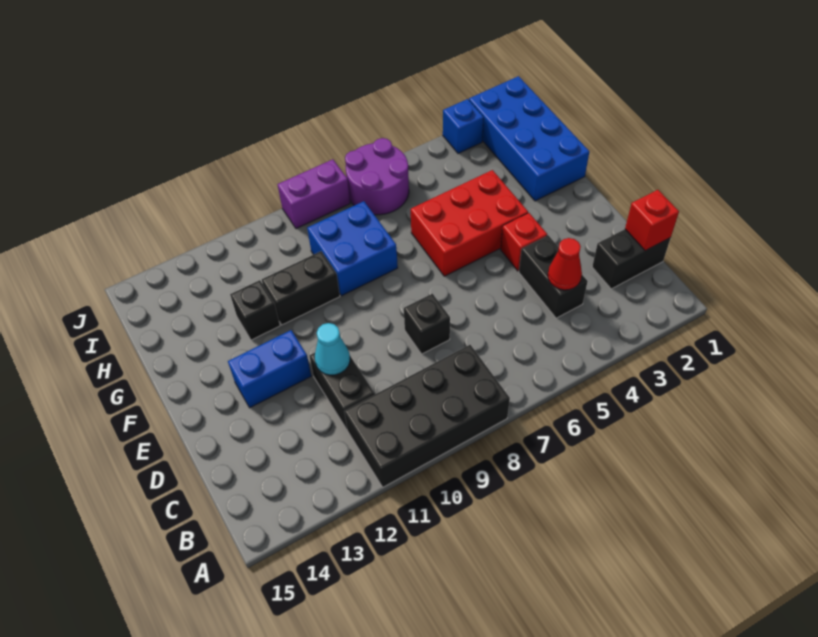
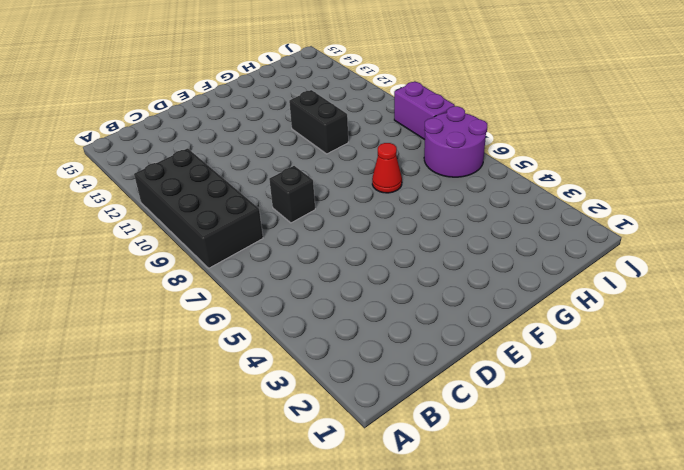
red 1x1 cone [372,143,402,193] -> red 1x1 cone moved to [548,238,582,290]
none -> black 1x2 brick [592,229,671,289]
none -> black 1x2 brick [519,235,588,318]
none -> black 1x2 brick [309,353,375,429]

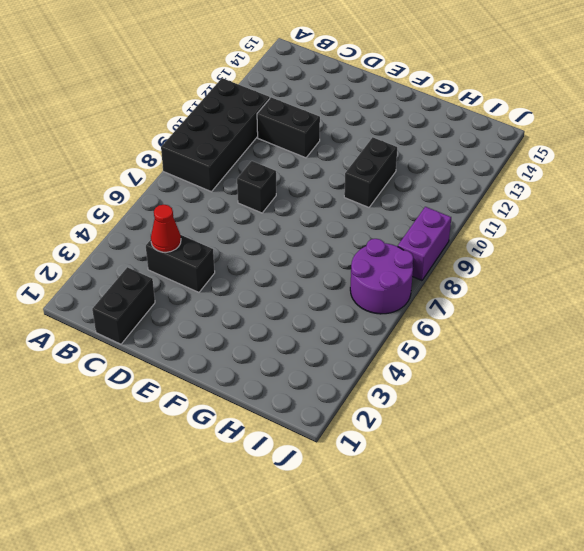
none -> red 1x1 brick [500,213,547,271]
none -> blue 1x2 brick [228,330,311,408]
none -> red 2x3 brick [411,170,528,276]

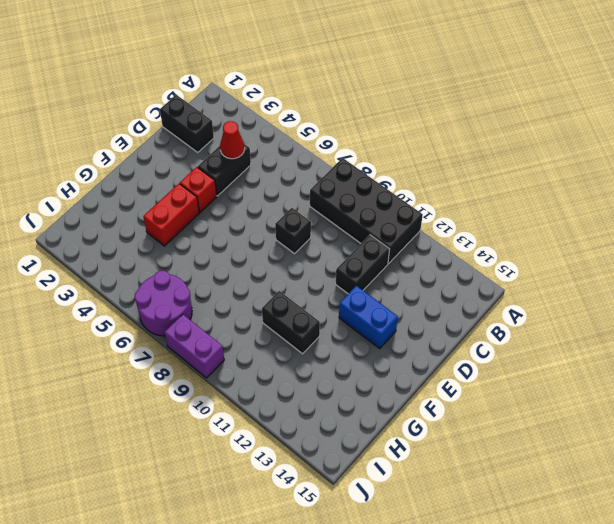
red 1x2 brick [143,184,199,246] -> red 2x3 brick [411,170,528,276]
none -> blue 2x4 brick [469,76,589,201]
none -> blue 2x2 brick [307,201,398,296]
none -> black 1x1 brick [230,280,280,340]

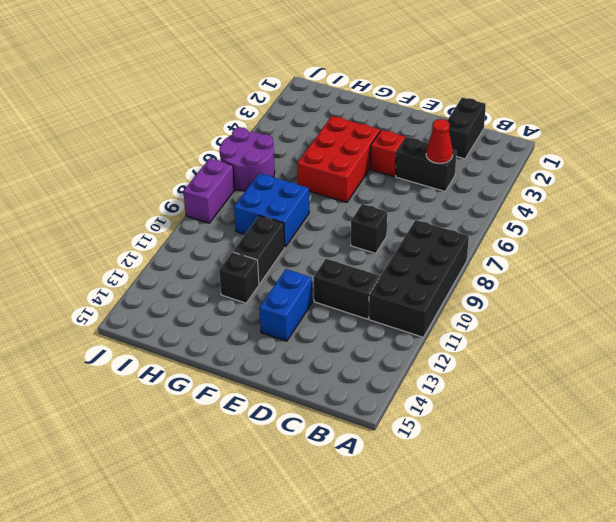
none -> blue 2x4 brick [469,76,589,201]
none -> blue 1x1 brick [443,99,484,153]
none -> red 1x1 brick [625,190,679,251]

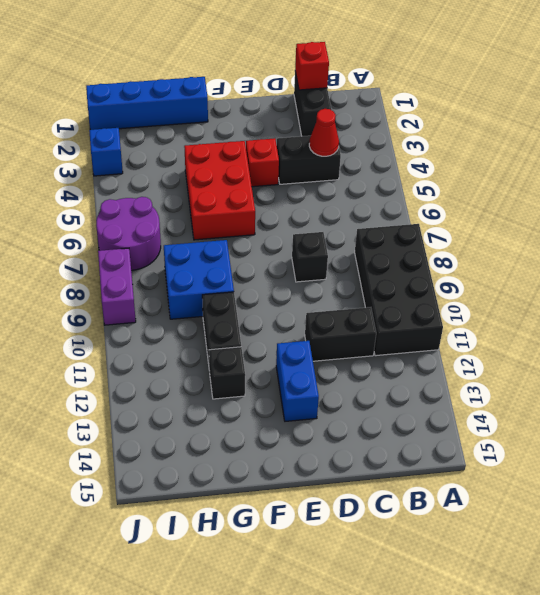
blue 1x4 brick [86,77,208,130] -> blue 2x4 brick [469,76,589,201]
none -> cyan 1x1 cone [315,323,350,375]

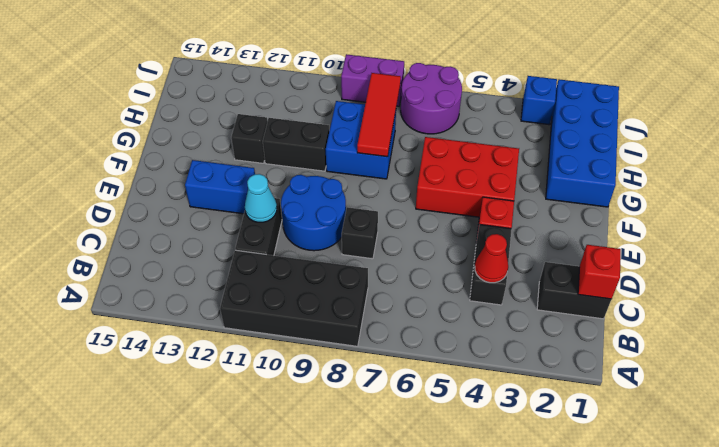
blue 2x2 round brick [281,175,346,251] -> none
red 1x3 tile [357,73,401,157] -> none

